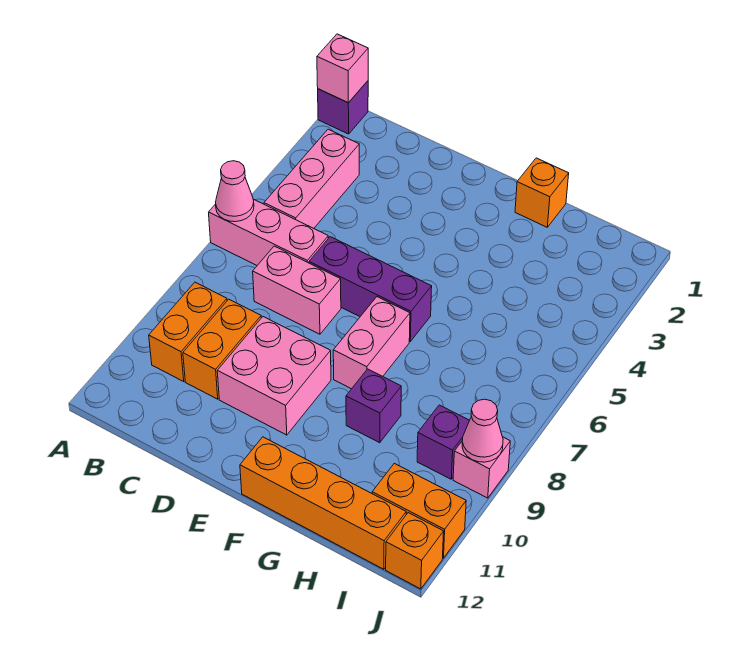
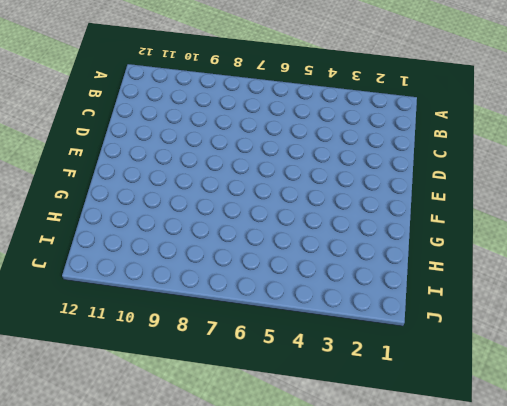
none -> purple 1x1 brick [318,81,368,134]
none -> pink 1x3 brick [209,199,328,265]
none -> pink 1x3 brick [264,129,359,228]

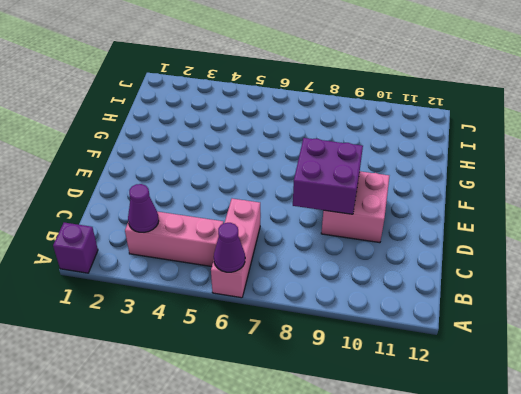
purple 1x1 cone [214,223,245,272] -> pink 1x1 cone [216,161,254,222]
purple 1x1 cone [128,184,159,232] -> none
purple 2x2 brick [293,138,363,214] -> none
none -> orange 1x2 brick [149,282,227,381]
none -> pink 1x2 brick [253,246,341,334]
none -> orange 1x2 brick [183,299,261,399]

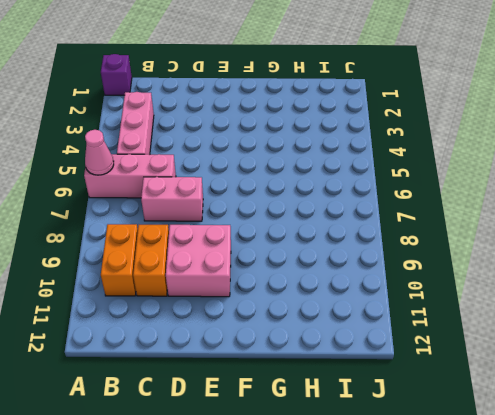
none -> purple 1x3 brick [309,237,432,341]
none -> pink 1x2 brick [333,297,410,389]
none -> orange 1x4 brick [240,437,406,569]

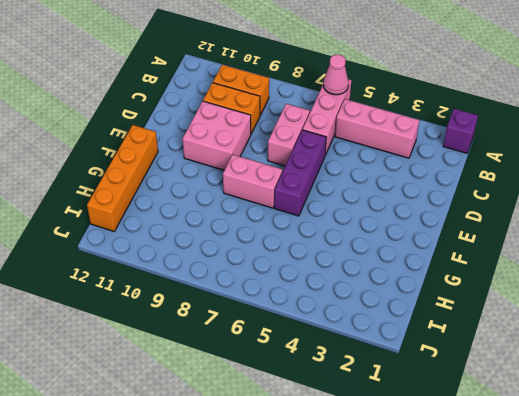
none -> orange 1x1 brick [515,158,569,227]
none -> purple 1x1 brick [346,369,401,443]
none -> purple 1x1 brick [417,405,470,479]

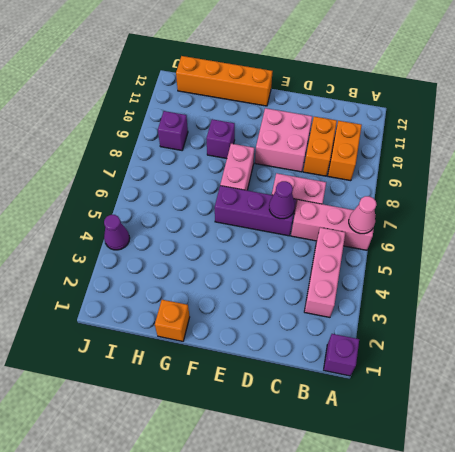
purple 1x1 cone [269,181,295,219] -> none
purple 1x1 cone [104,215,130,250] -> none
none -> orange 1x2 brick [372,463,466,558]
none -> pink 1x1 brick [453,437,510,498]
none -> orange 1x1 brick [386,513,444,589]

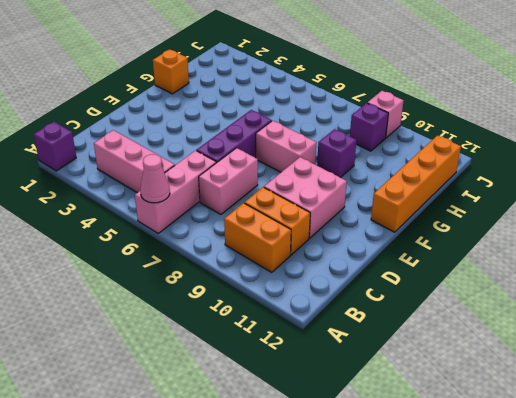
none -> orange 1x2 brick [372,463,466,558]
none -> orange 1x1 brick [386,513,444,589]
none -> pink 1x1 brick [317,34,368,103]

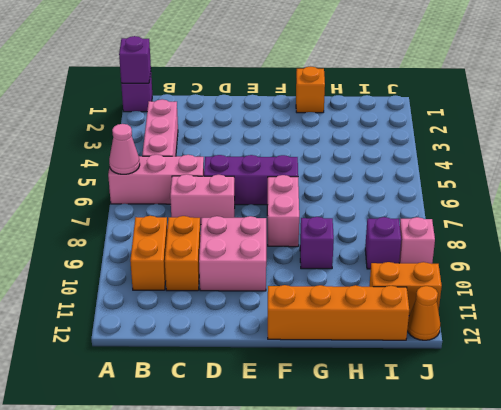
purple 1x1 brick [119,36,151,83] -> pink 1x1 brick [317,34,368,103]
orange 1x1 cone [407,286,440,340] -> orange 1x1 brick [386,513,444,589]
none -> pink 1x1 cone [462,399,503,462]

